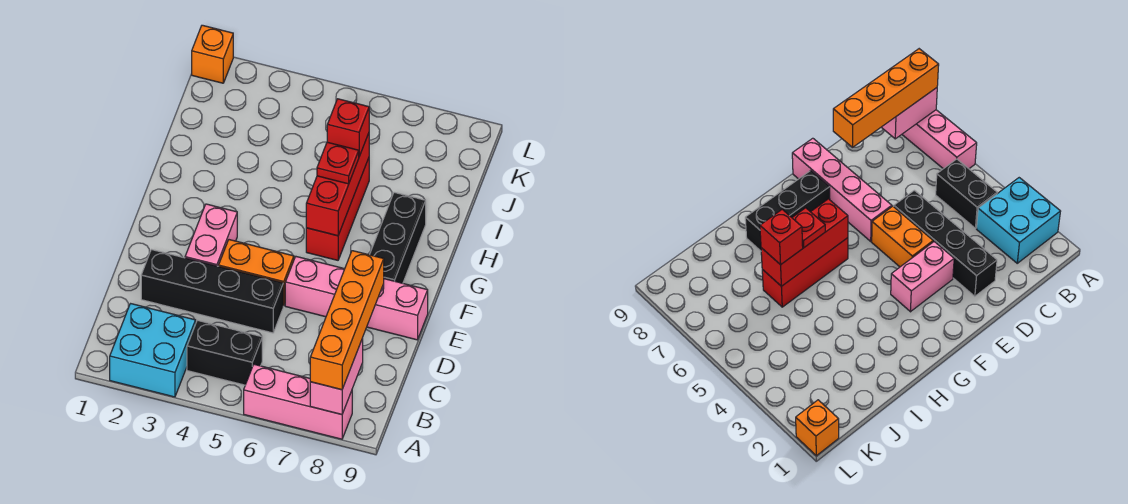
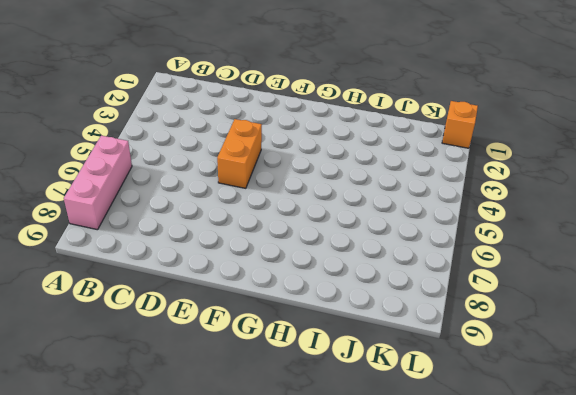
none -> cyan 2x2 brick [110,304,196,397]
none -> black 1x2 brick [187,320,262,385]
none -> black 1x4 brick [141,250,283,333]

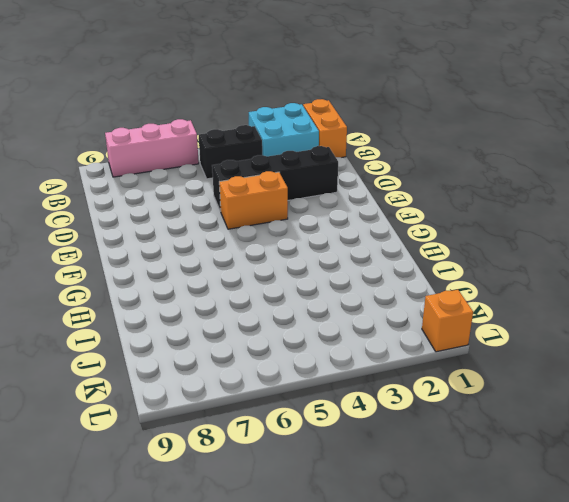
orange 1x2 brick [303,99,347,158] -> none
none -> pink 1x2 brick [185,204,237,266]
none -> pink 1x4 brick [285,257,428,340]
none -> black 1x3 brick [370,192,426,283]

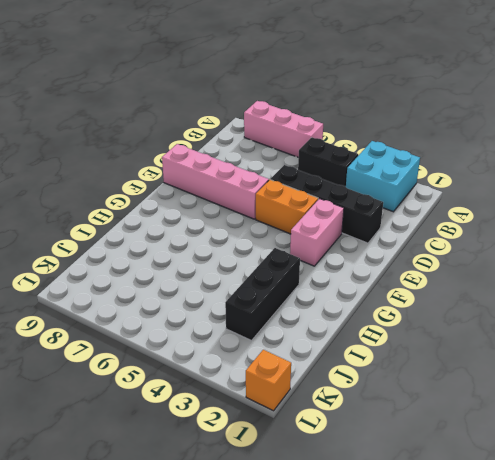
black 1x3 brick [225,248,300,341] -> black 1x3 brick moved to [370,192,426,283]
none -> red 1x3 brick [306,158,369,260]
none -> pink 1x2 brick [310,338,363,414]
none -> red 1x3 brick [306,133,369,236]

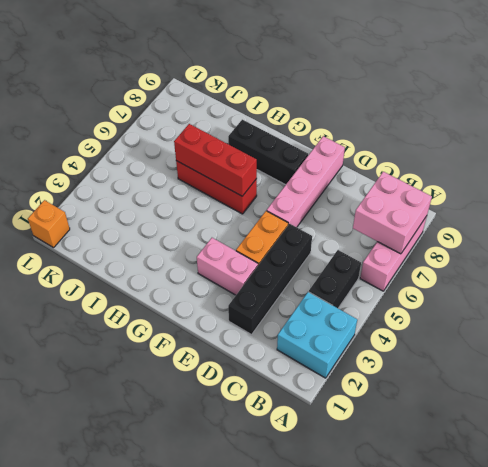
pink 2x2 brick [353,172,432,254] -> pink 1x2 brick [310,338,363,414]
none -> orange 1x4 brick [310,251,384,390]
none -> red 1x1 plate [317,142,359,184]
none -> red 1x1 brick [327,99,369,156]

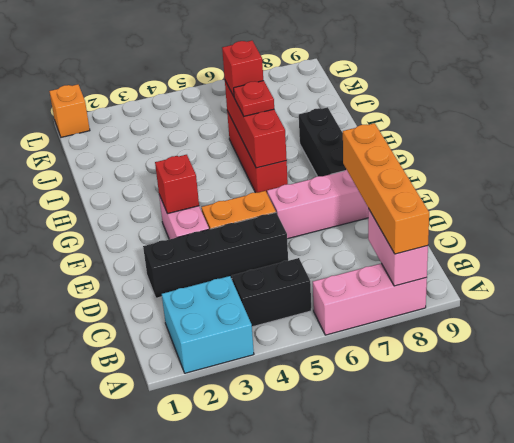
red 1x1 brick [155,155,199,214] -> none

